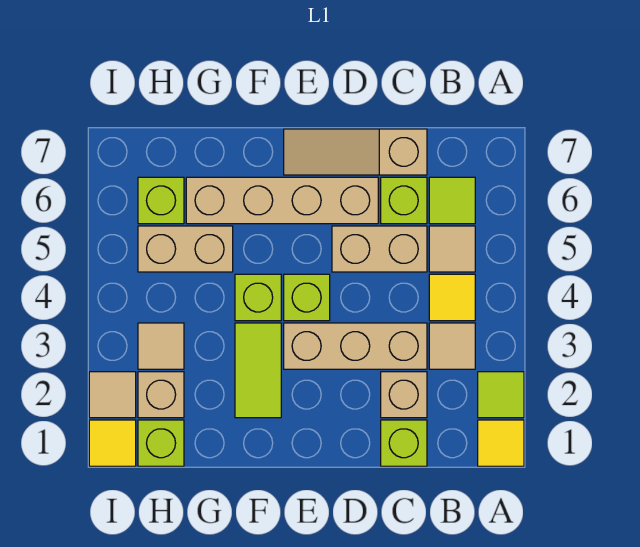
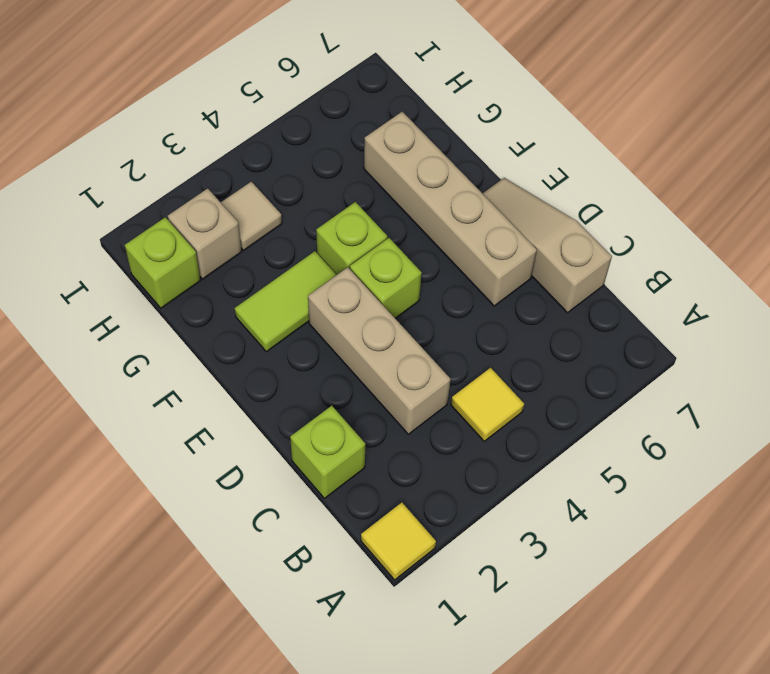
none -> lime 1x1 tile [478,372,524,418]
none -> tan 1x1 tile [429,323,475,369]
none -> tan 1x1 tile [429,226,475,272]

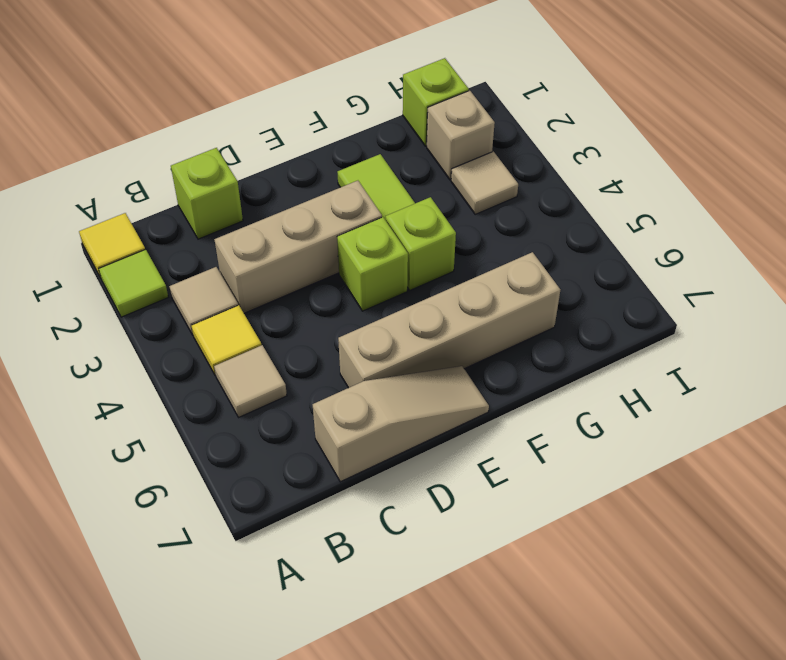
none -> lime 1x1 tile [429,177,475,224]
none -> tan 1x1 brick [381,372,427,418]
none -> tan 1x2 brick [332,226,427,272]

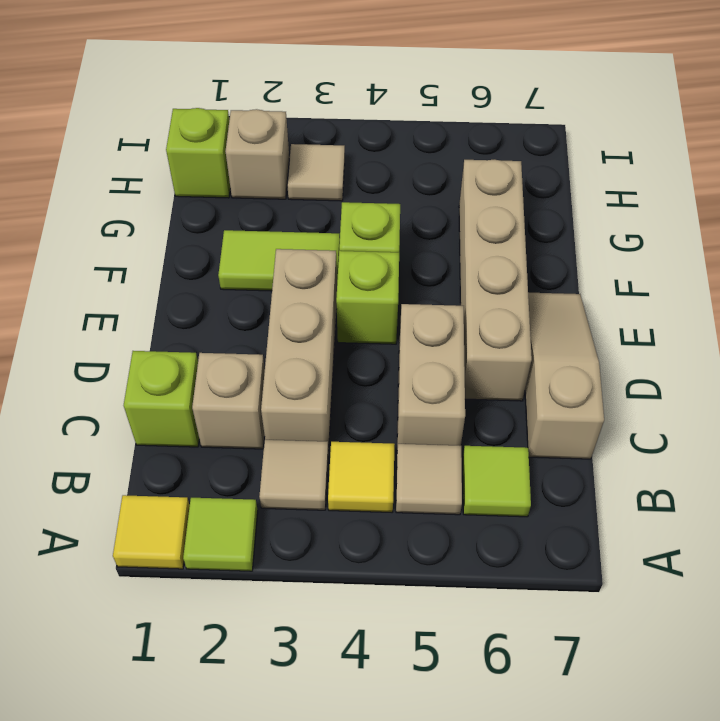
none -> lime 1x1 brick [381,177,427,224]
none -> tan 1x2 brick [138,226,233,272]
none -> lime 1x1 brick [138,177,184,224]

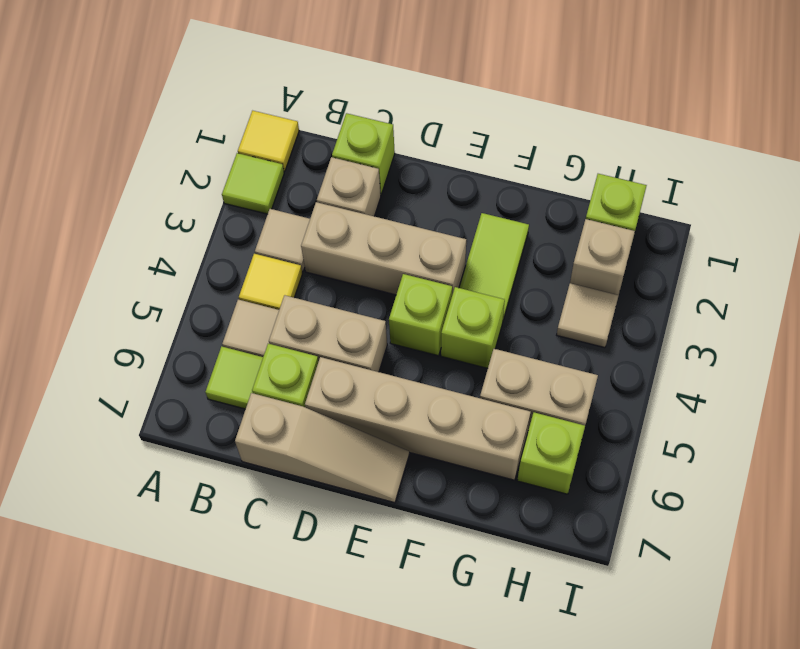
none -> yellow 1x1 tile [89,420,136,466]
none -> tan 1x1 tile [89,372,136,418]

